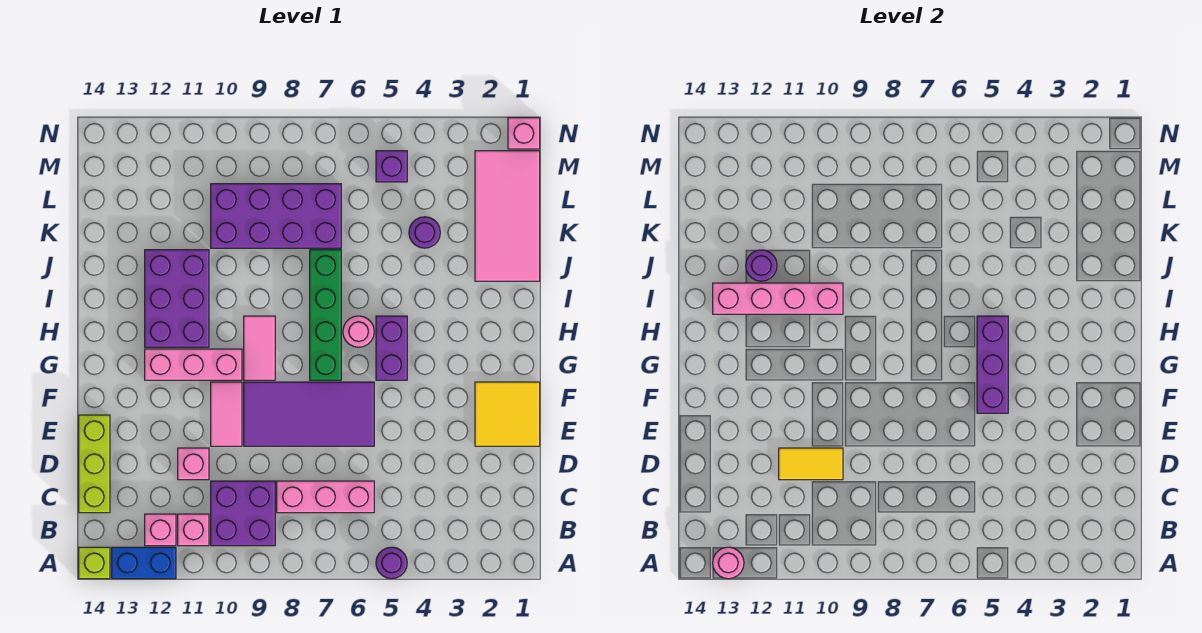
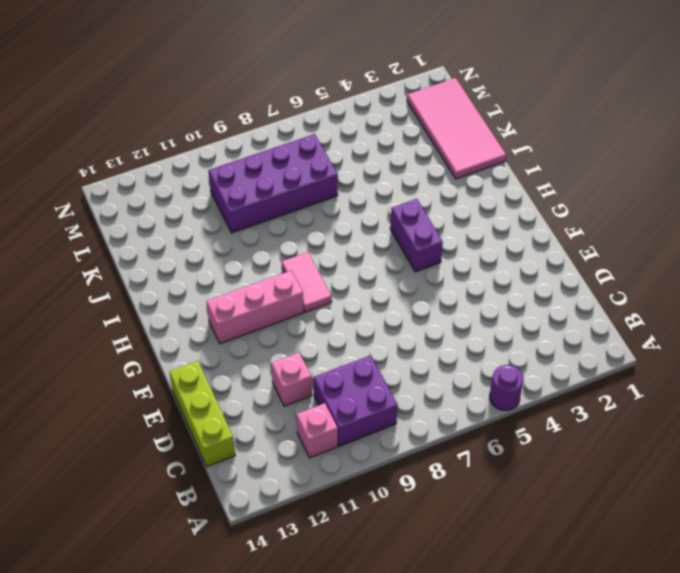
none -> blue 1x2 brick [112,547,176,579]
none -> lime 1x1 brick [79,547,110,579]
none -> pink 1x1 brick [145,514,176,546]

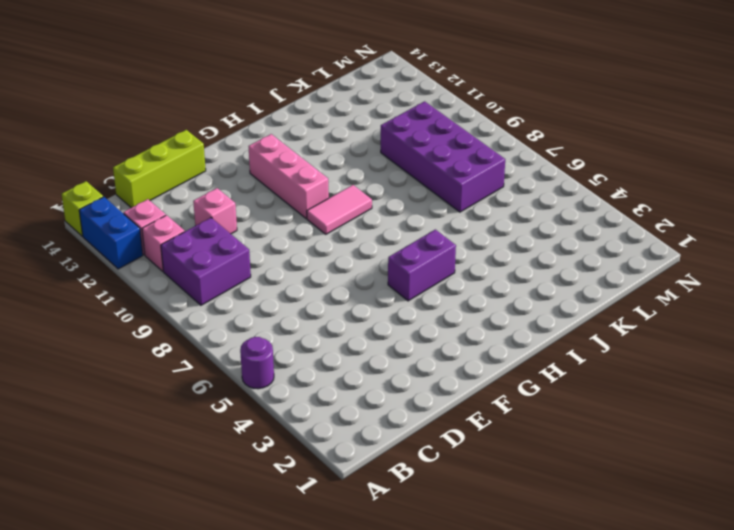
none -> pink 1x3 brick [277,481,374,513]
none -> yellow 2x2 tile [475,382,540,446]
none -> purple 2x4 tile [244,382,374,446]

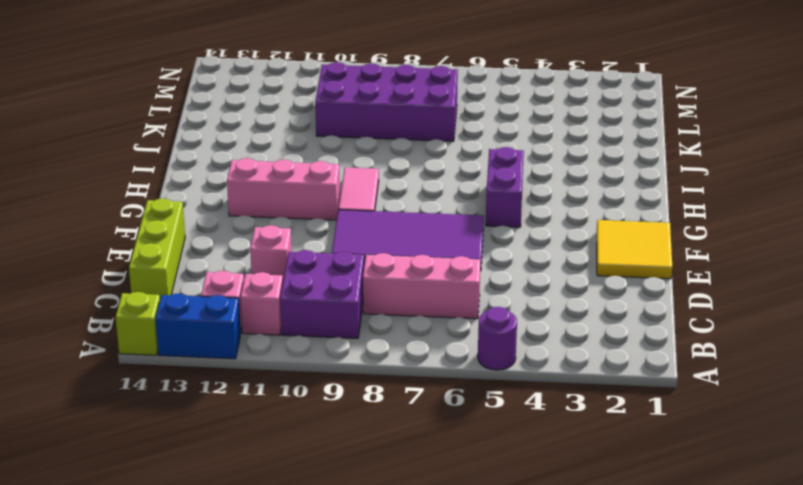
none -> pink 1x2 tile [211,382,242,446]
none -> green 1x4 brick [310,250,341,380]
none -> pink 1x1 round brick [343,316,374,347]

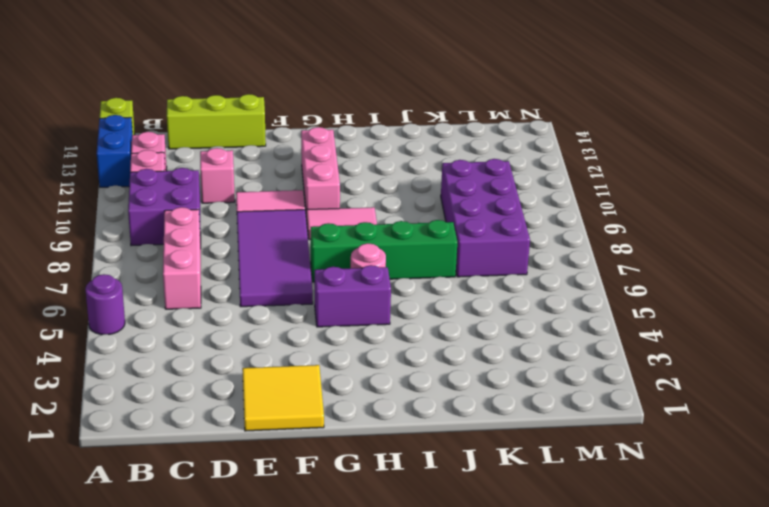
none -> purple 2x3 brick [145,250,209,347]
none -> pink 2x4 tile [475,151,540,281]
none -> purple 1x1 round brick [409,217,440,248]

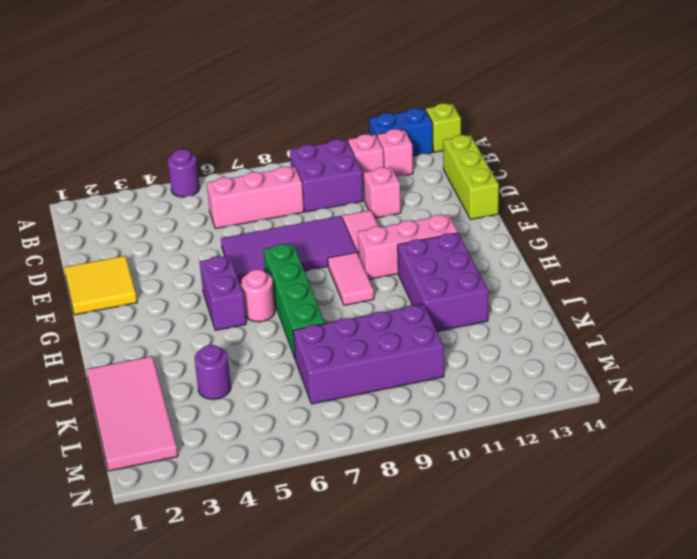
none -> purple 1x1 brick [376,151,407,182]
none -> pink 1x1 brick [508,118,540,149]
none -> pink 1x1 round brick [713,547,744,579]

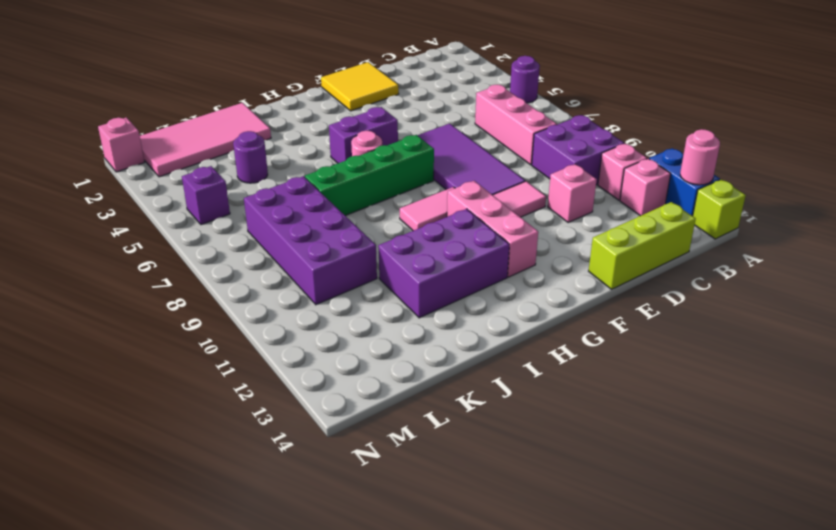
none -> yellow 1x2 tile [779,448,843,480]
none -> purple 1x3 brick [977,316,1008,413]
none -> pink 1x4 brick [713,283,843,314]

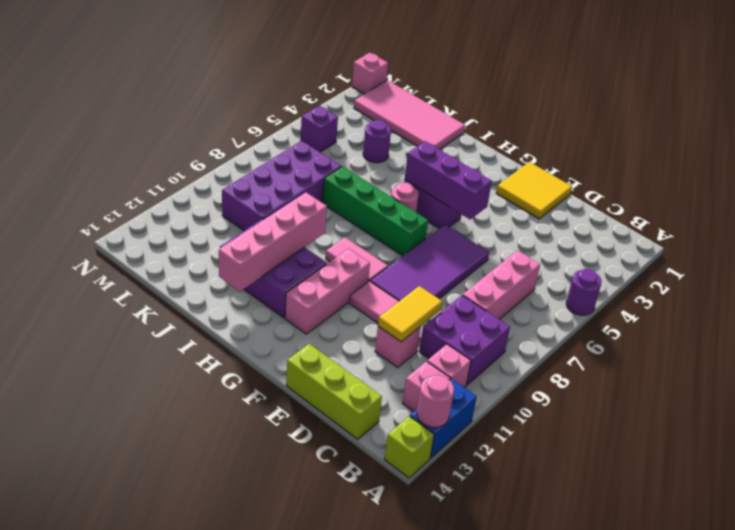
none -> purple 1x1 round brick [746,250,777,281]

